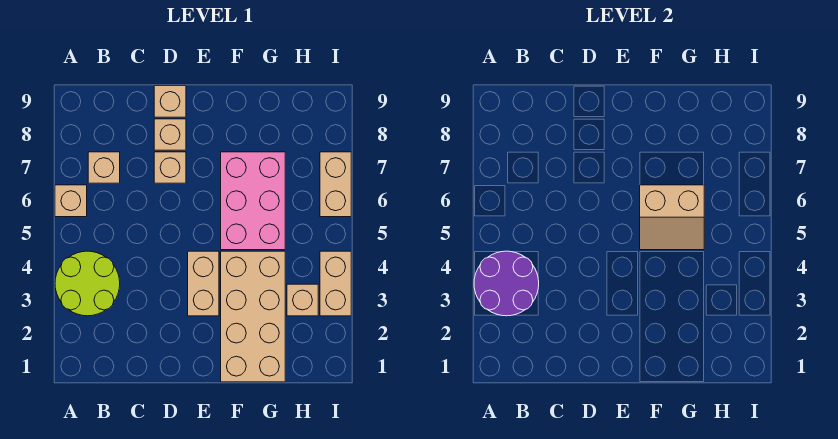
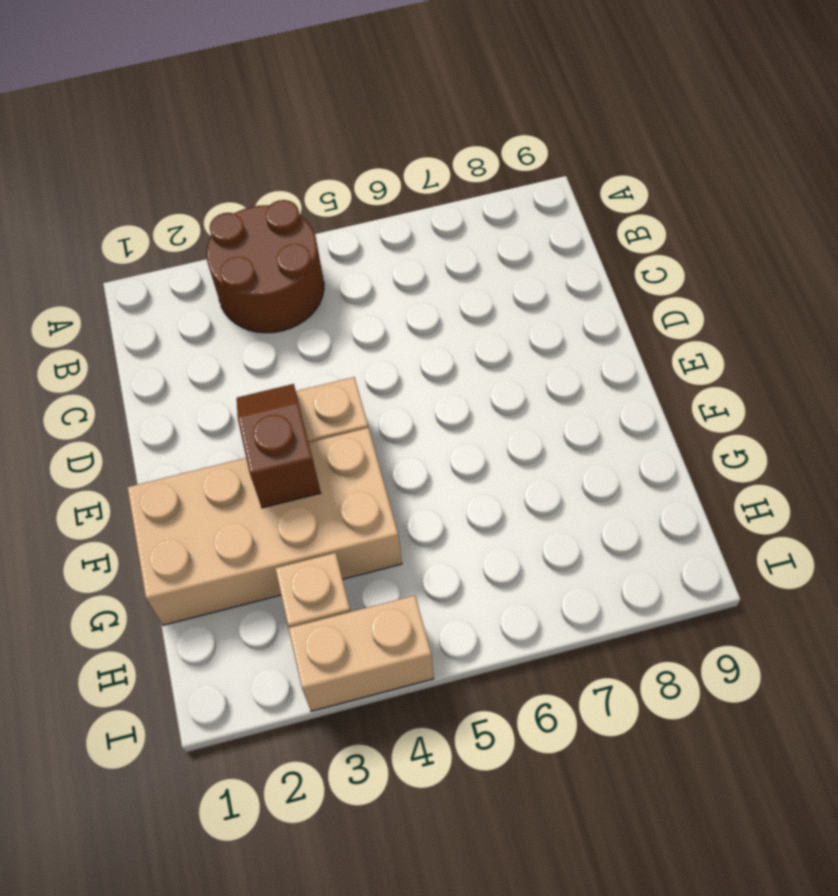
brown 2x2 round brick [206,200,324,333] -> lime 2x2 round brick [55,251,120,316]
brown 1x2 slope [237,384,321,508] -> none
none -> tan 1x1 brick [55,185,87,217]
none -> tan 1x1 brick [88,152,120,183]
none -> tan 1x1 brick [154,152,186,183]

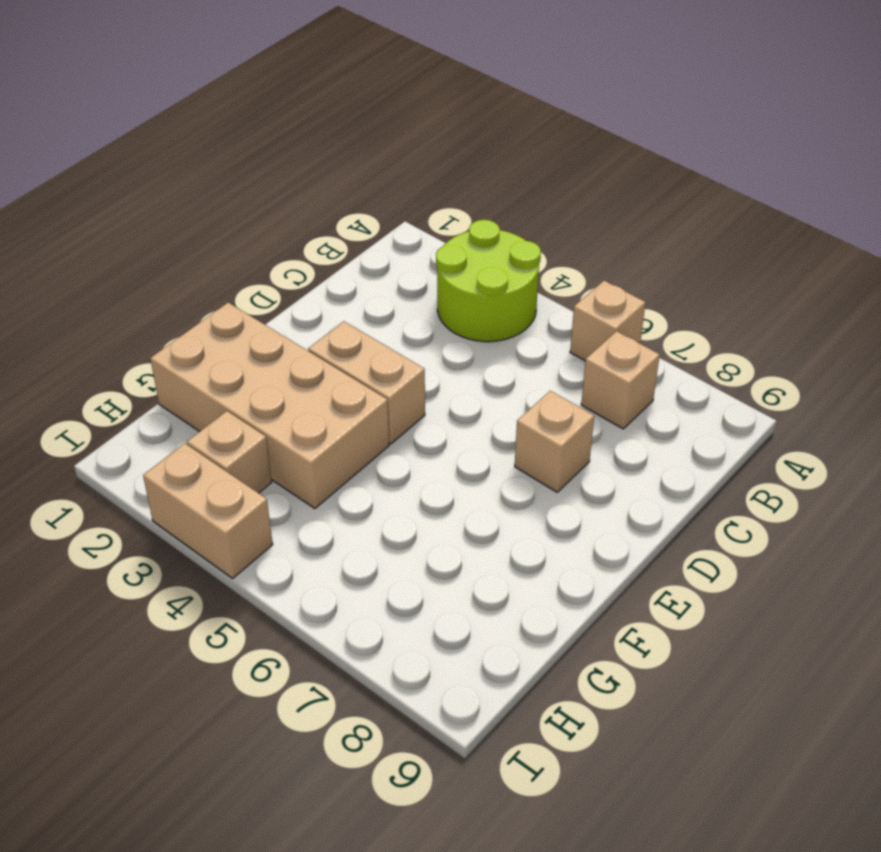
none -> tan 1x1 brick [154,119,186,150]
none -> tan 1x1 brick [154,86,186,117]
none -> pink 2x3 brick [221,152,285,250]

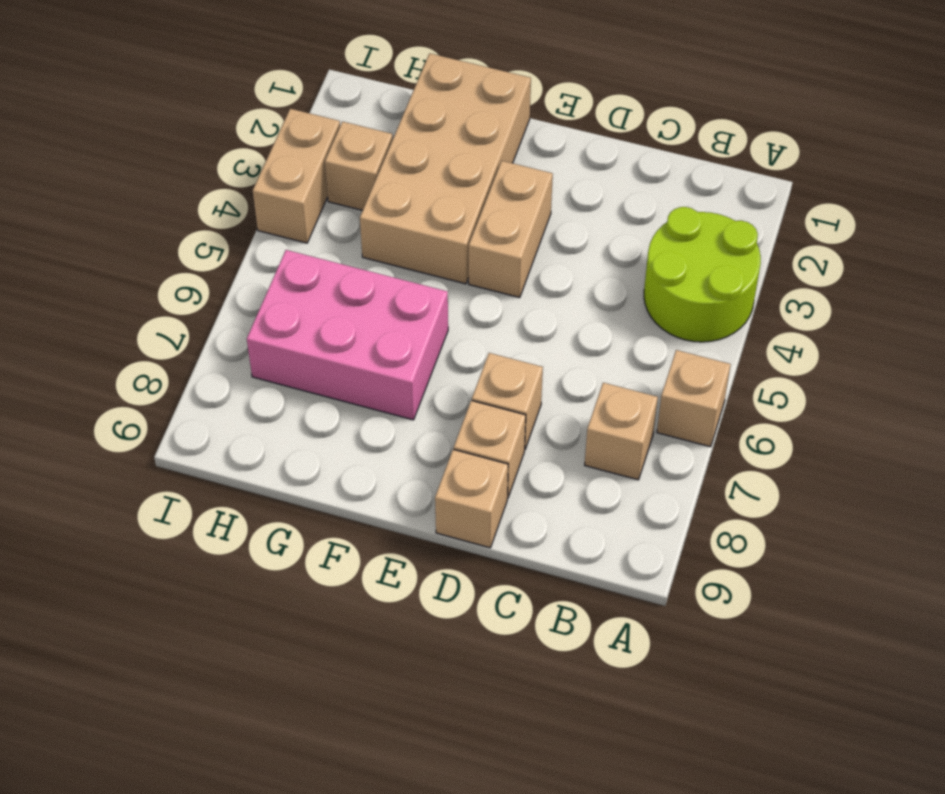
pink 2x3 brick [247,250,448,420] -> pink 2x3 brick turned to [221,152,285,250]
none -> tan 1x2 brick [320,152,351,217]
none -> purple 2x2 round brick [474,251,539,316]
none -> tan 2x2 slope [640,185,704,250]

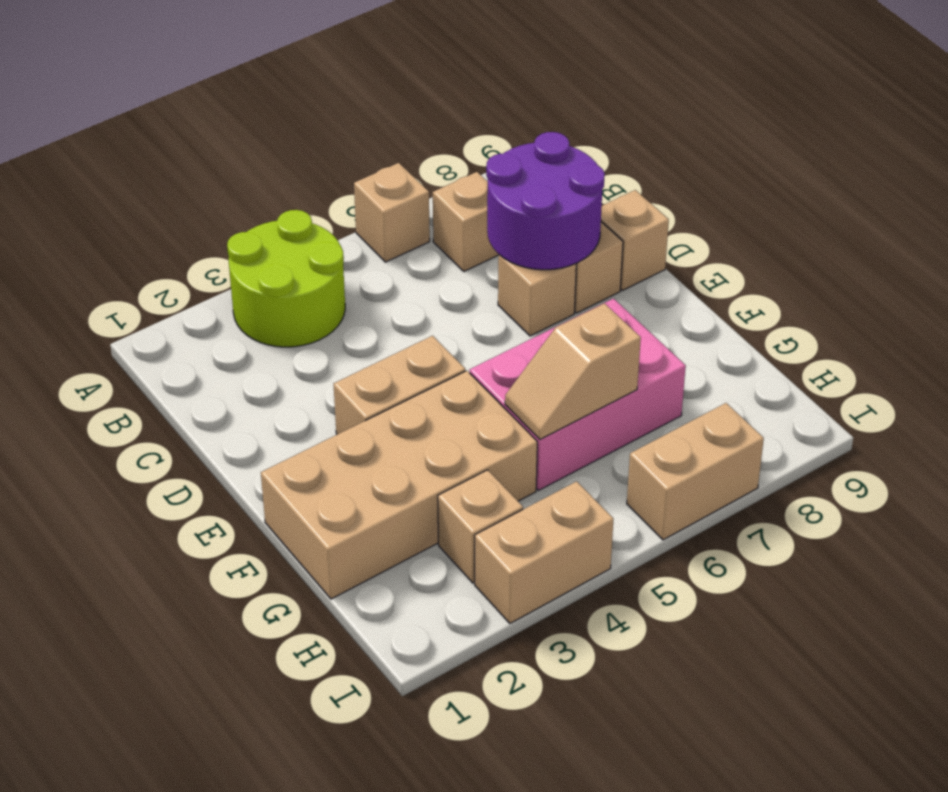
purple 2x2 round brick [486,132,605,270] -> purple 2x2 round brick moved to [474,251,539,316]
tan 1x2 slope [505,303,641,439] -> tan 2x2 slope [640,185,704,250]

